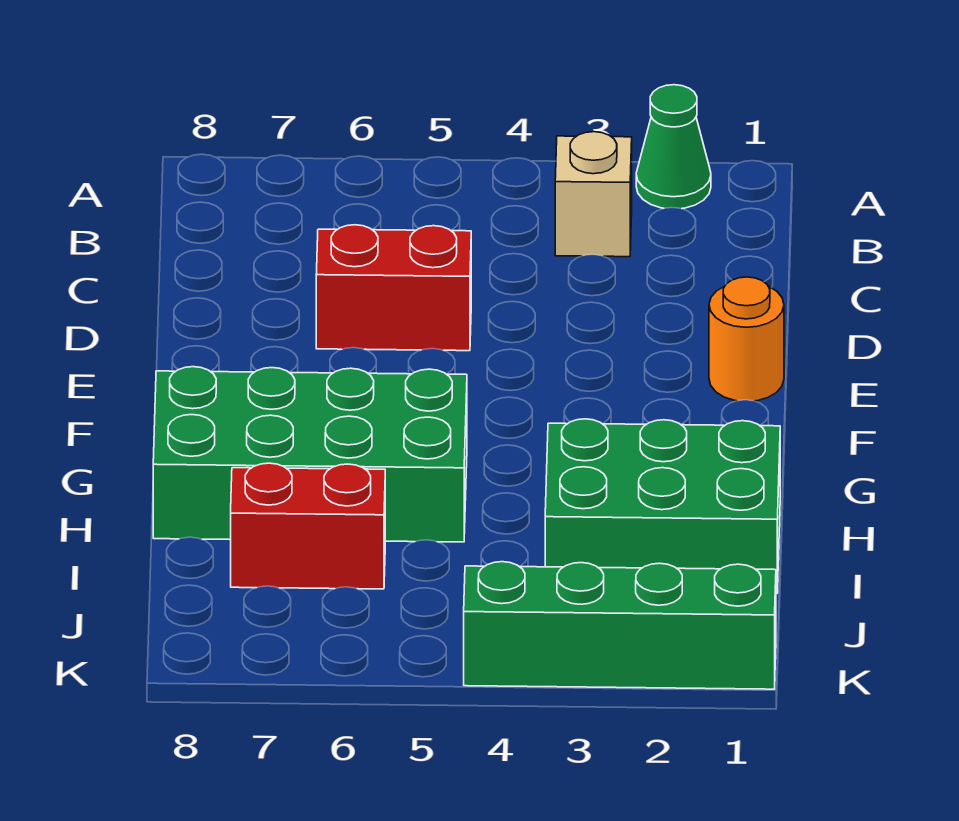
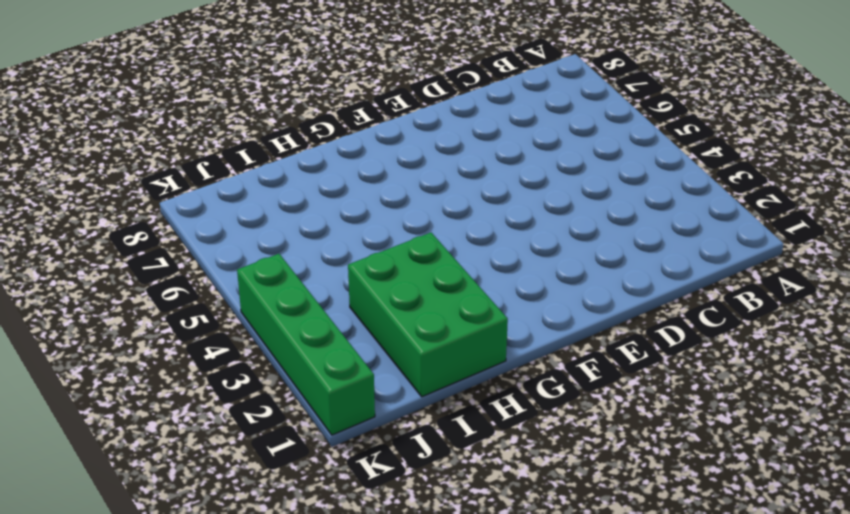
none -> green 1x1 cone [636,85,711,209]
none -> tan 1x1 brick [555,132,632,257]

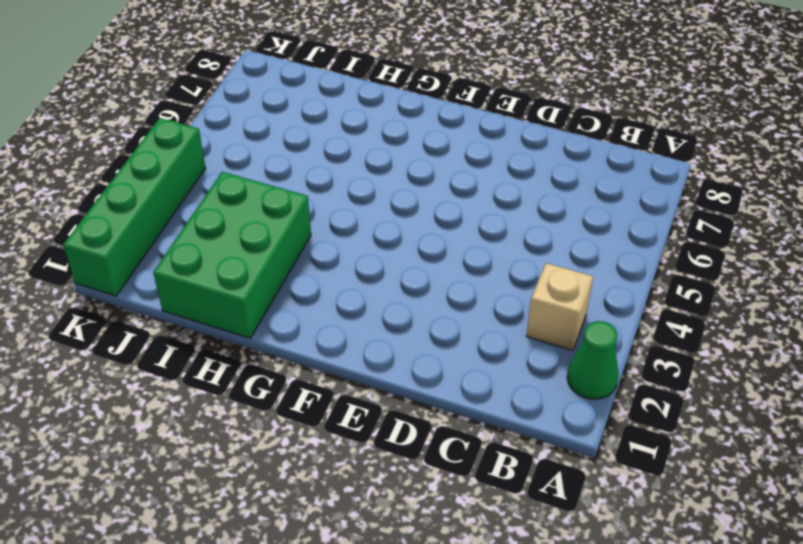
none -> red 1x2 brick [316,225,471,351]
none -> orange 1x1 round brick [709,277,784,401]

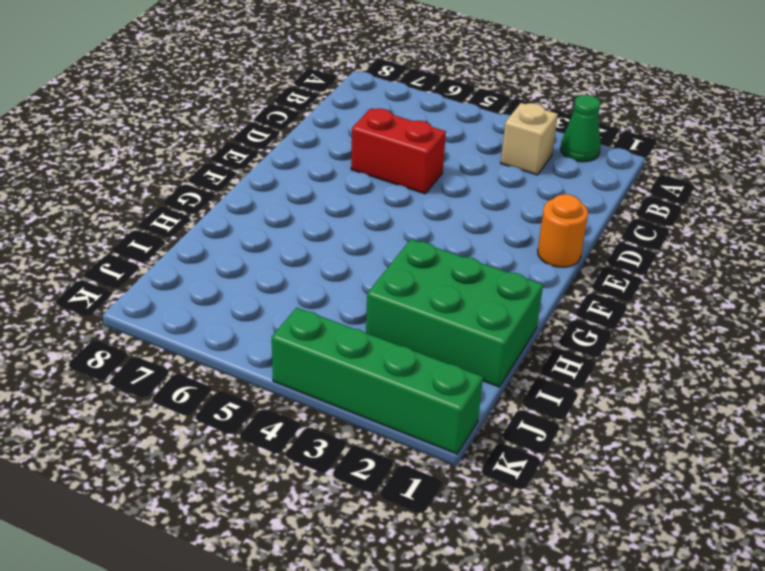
none -> green 2x4 brick [153,367,467,542]
none -> red 1x2 brick [231,463,385,589]

